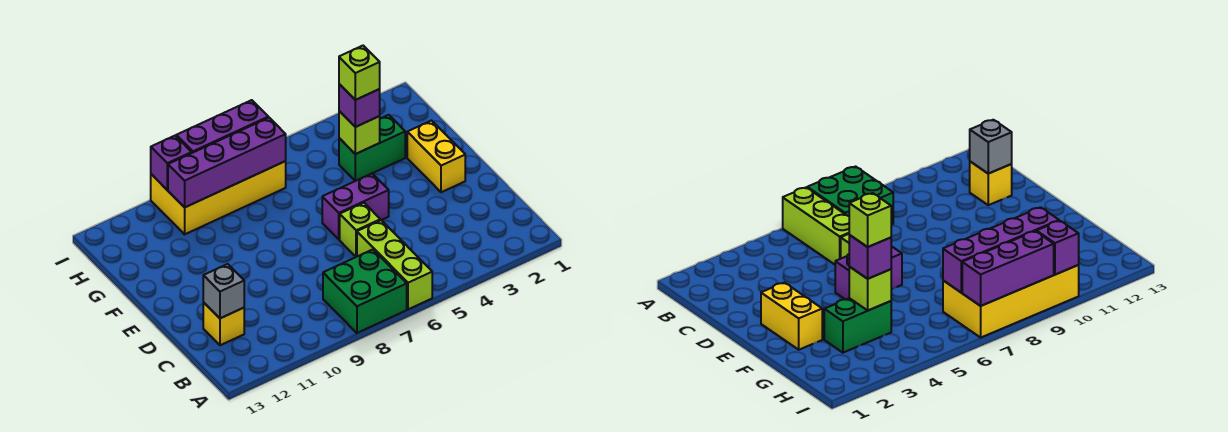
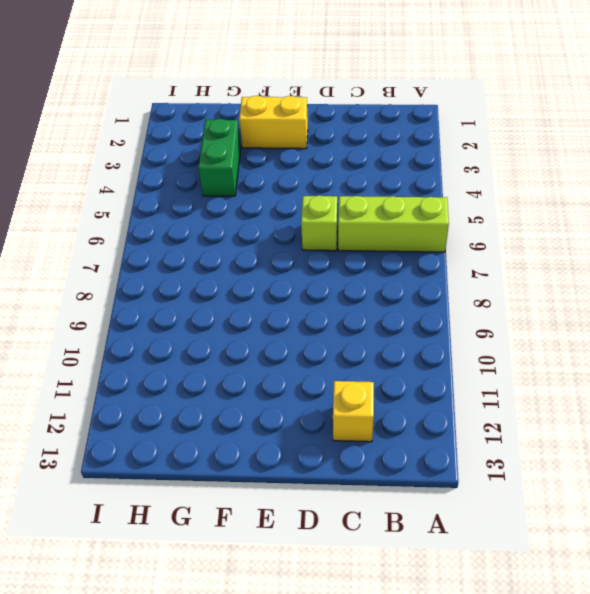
none -> green 2x2 brick [323,250,407,333]
none -> purple 1x2 brick [322,174,389,239]
none -> yellow 2x4 brick [151,161,286,234]

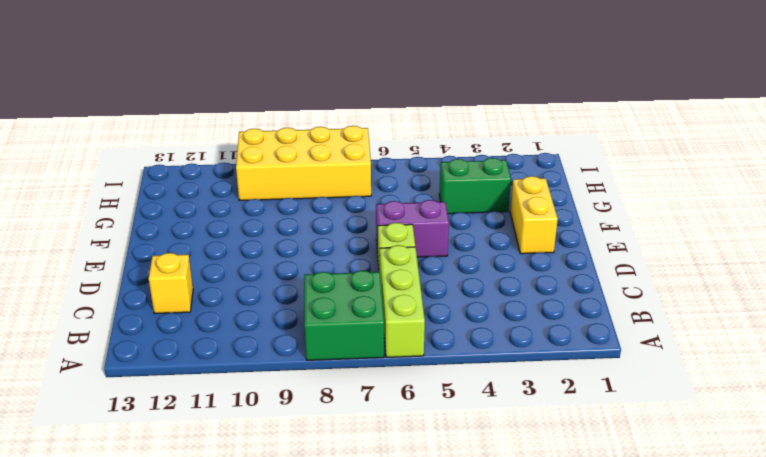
none -> grey 1x1 brick [203,264,244,318]
none -> lime 1x1 brick [339,111,380,154]
none -> purple 1x4 brick [168,118,286,207]

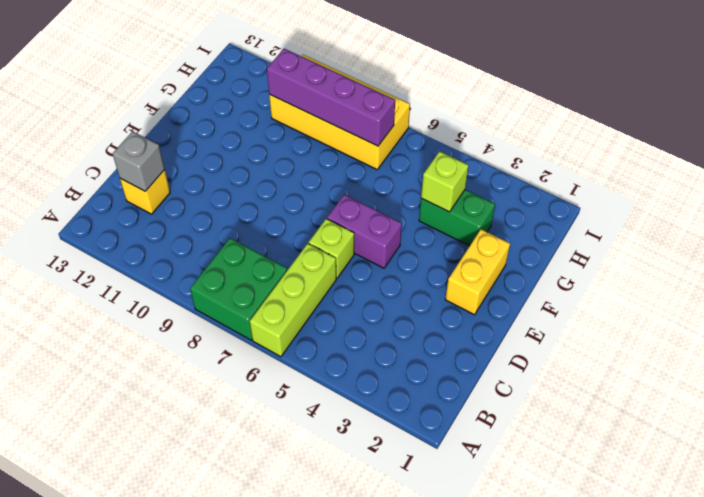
none -> purple 1x3 brick [176,100,268,153]
none -> purple 1x1 brick [151,136,192,190]
none -> purple 1x1 brick [339,84,380,127]

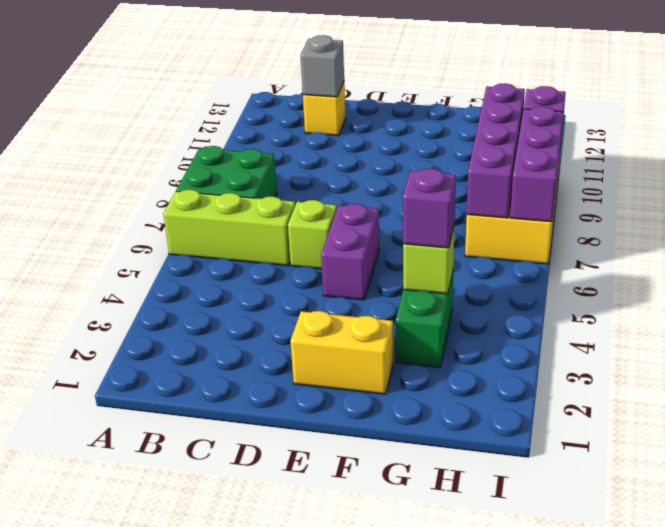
none -> lime 1x1 brick [339,46,380,100]

